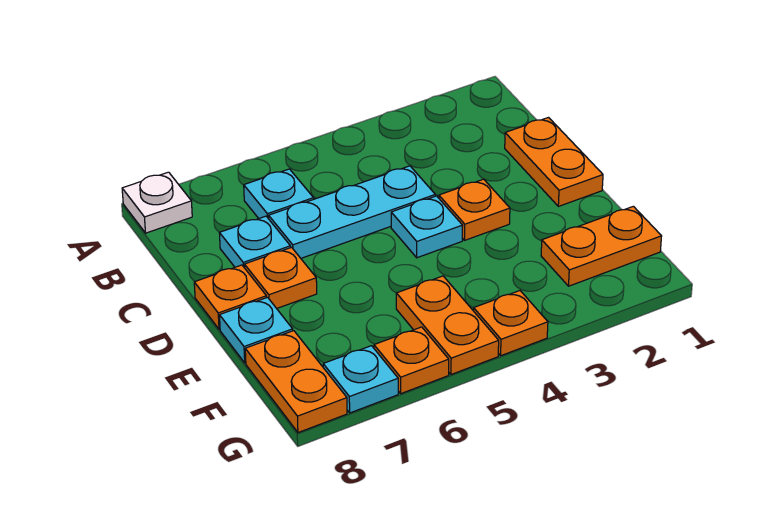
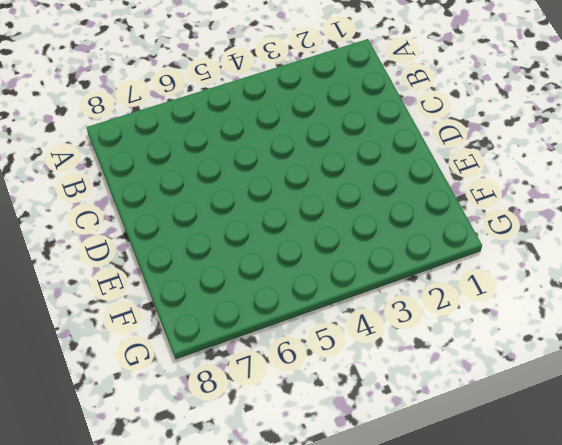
none -> white 1x1 plate [122,172,192,233]
none -> cyan 1x1 plate [244,169,314,219]
none -> orange 1x2 plate [505,118,603,206]

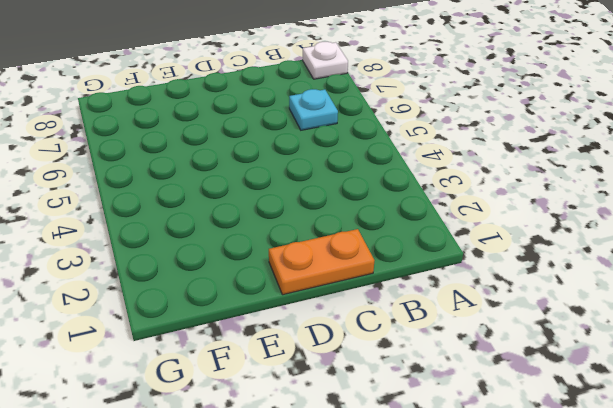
none -> cyan 1x3 plate [269,166,435,258]
none -> cyan 1x1 plate [219,216,290,268]
none -> orange 1x1 plate [439,179,510,240]

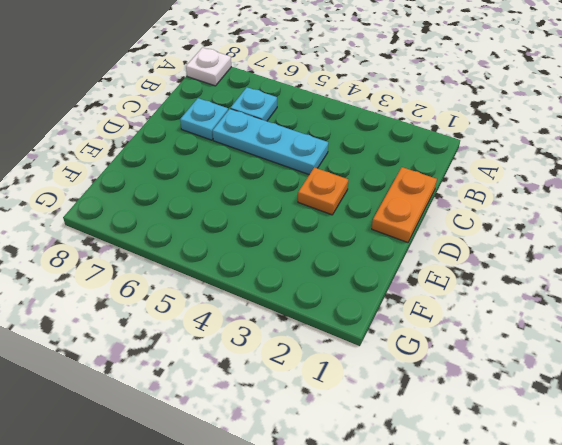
none -> cyan 1x1 plate [391,196,463,258]
none -> orange 1x1 plate [245,247,317,308]
none -> orange 1x1 plate [194,265,267,329]

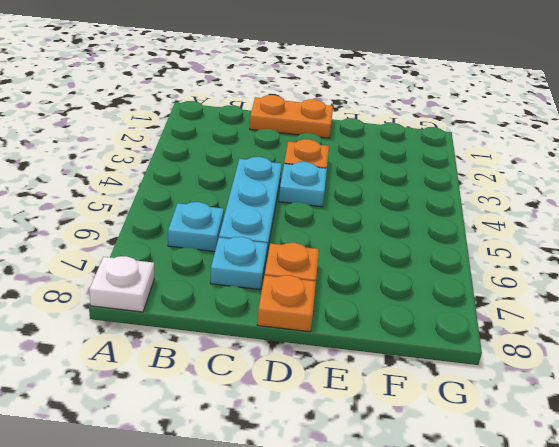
none -> cyan 1x1 plate [220,297,293,363]
none -> orange 1x2 plate [541,206,662,286]
none -> orange 1x2 plate [396,276,499,375]

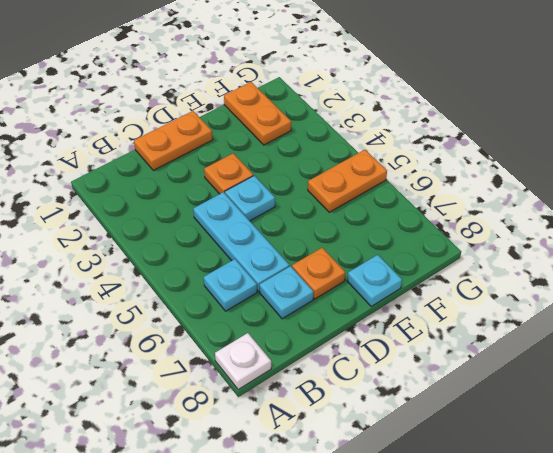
none -> orange 1x1 plate [194,265,267,329]
none -> orange 1x2 plate [245,331,347,433]
none -> orange 1x1 plate [474,291,548,356]

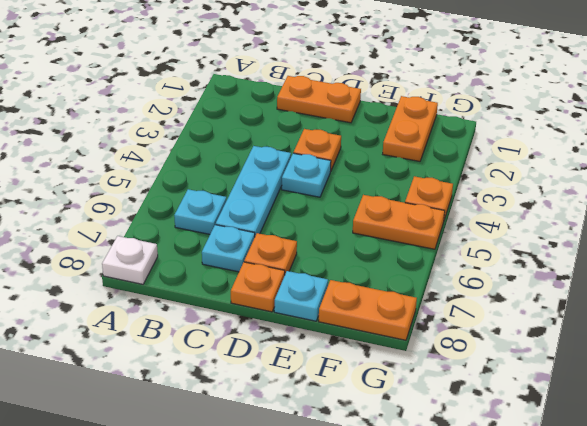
none -> orange 1x1 plate [374,327,449,393]
none -> cyan 1x1 plate [323,346,398,413]

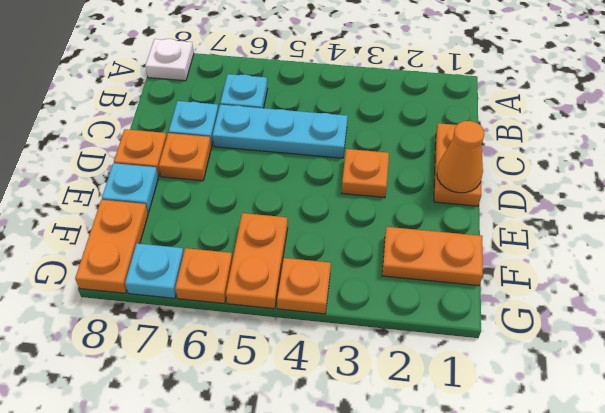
orange 1x1 cone [437,121,484,193] -> none
none -> cyan 1x1 plate [391,196,463,258]

